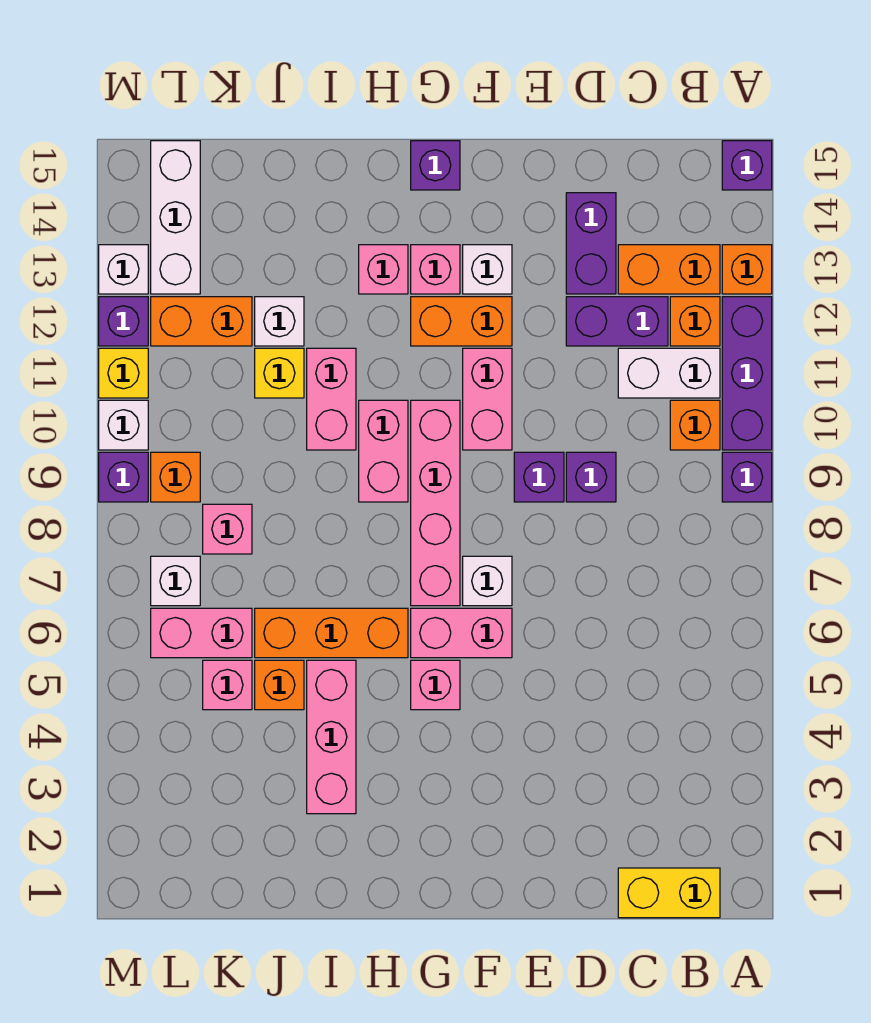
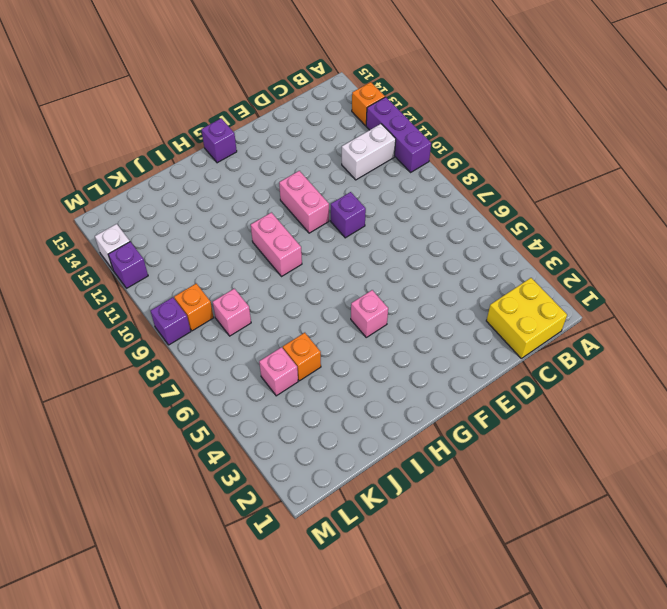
yellow 2x2 brick [486,278,567,358] -> yellow 1x2 brick [618,868,720,918]
none -> purple 1x1 brick [722,452,772,502]
none -> purple 1x1 brick [722,141,772,190]
none -> orange 1x1 brick [670,400,720,450]
none -> orange 1x1 brick [670,297,720,346]

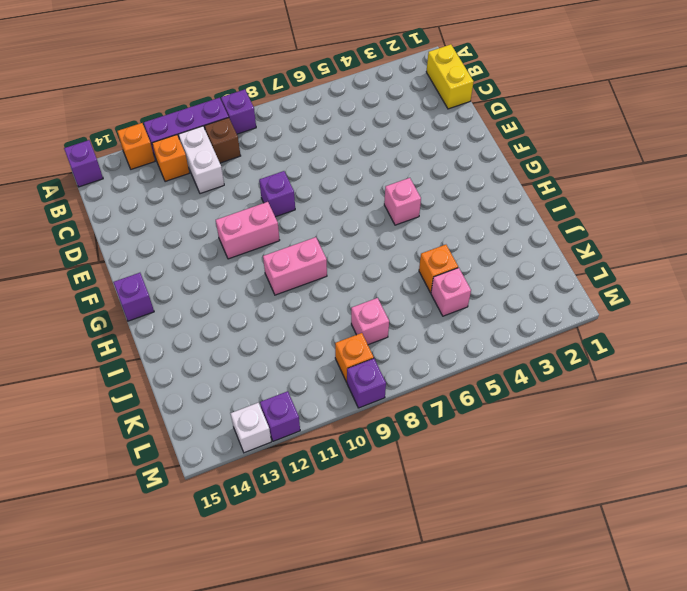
brown 1x1 brick [205,118,241,163] -> orange 1x1 brick [670,400,720,450]
none -> orange 1x2 brick [618,245,720,294]
none -> purple 1x2 brick [566,297,668,346]
none -> purple 1x1 brick [566,452,616,502]
none -> purple 1x2 brick [566,193,616,294]

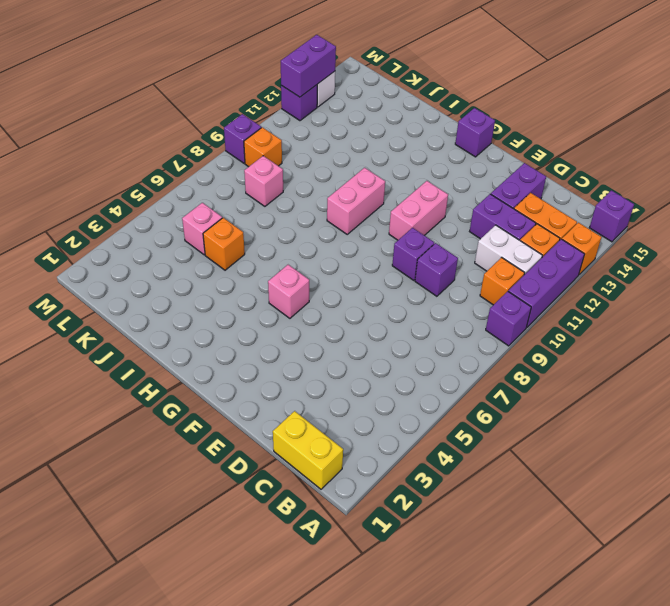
purple 1x2 brick [281,35,336,97] -> none
none -> pink 1x2 brick [411,608,512,658]
none -> white 1x1 brick [463,556,512,606]
none -> orange 1x2 brick [411,297,512,346]
none -> white 1x1 brick [463,245,512,294]

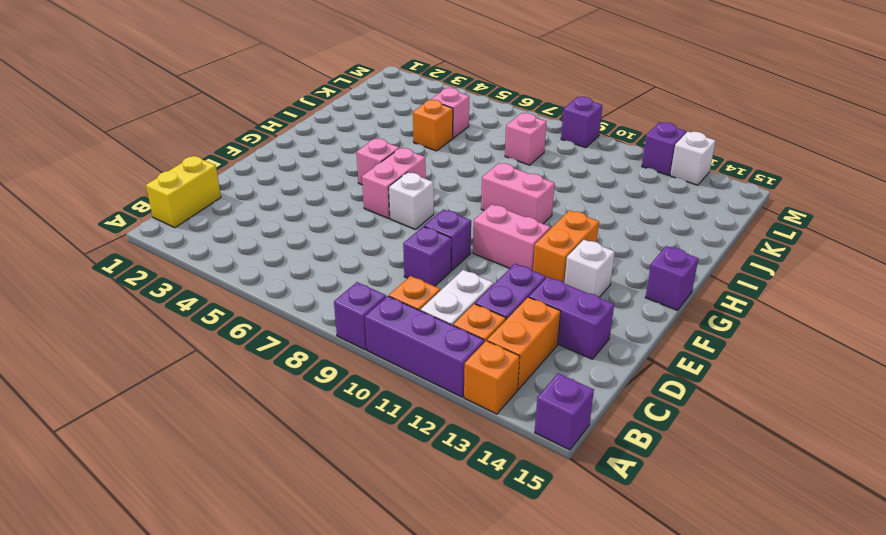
none -> pink 1x4 brick [411,400,460,606]
none -> pink 1x1 brick [411,245,460,294]
none -> orange 1x3 brick [255,608,408,658]
none -> pink 1x1 brick [359,245,408,294]

